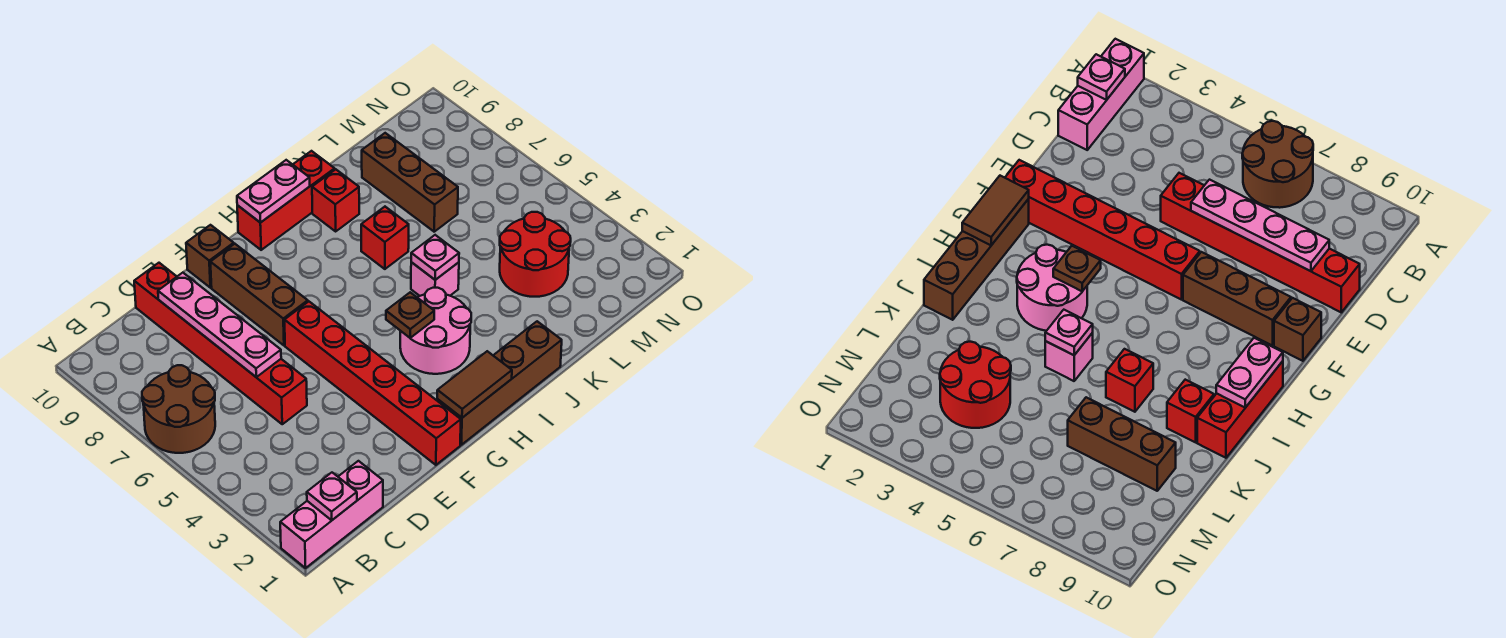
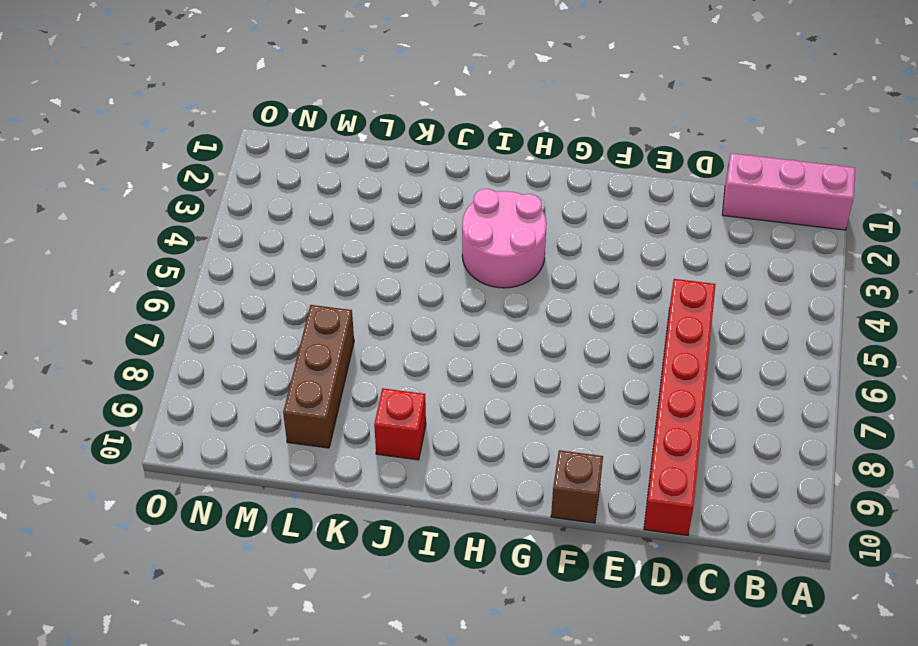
none -> brown 2x2 round brick [142,365,215,453]
none -> red 1x6 brick [285,302,461,465]
none -> brown 1x3 brick [210,244,308,345]

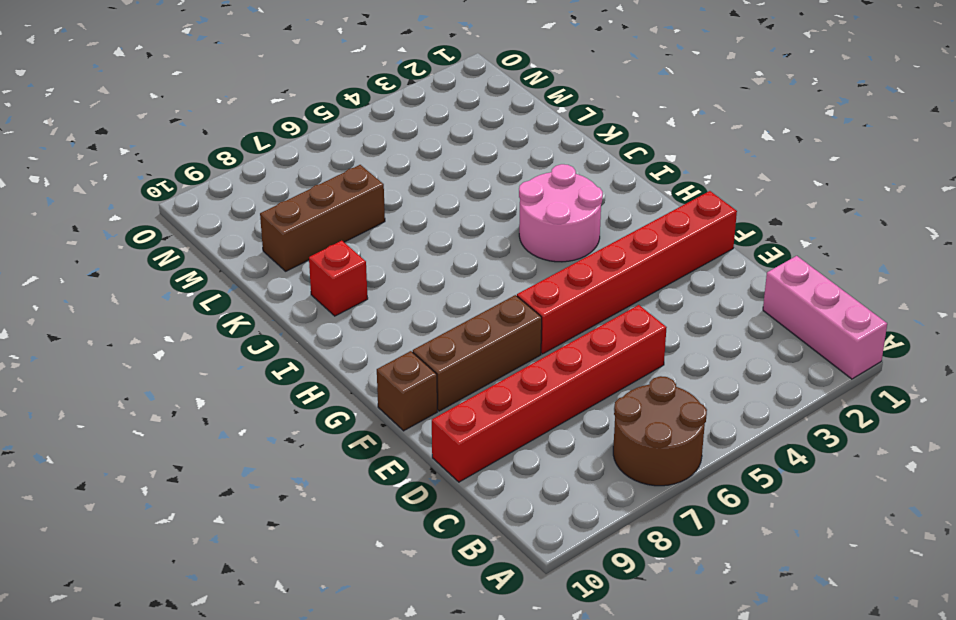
none -> brown 1x4 brick [437,321,562,445]
none -> red 1x3 brick [237,151,335,250]
none -> pink 1x1 brick [411,262,459,296]

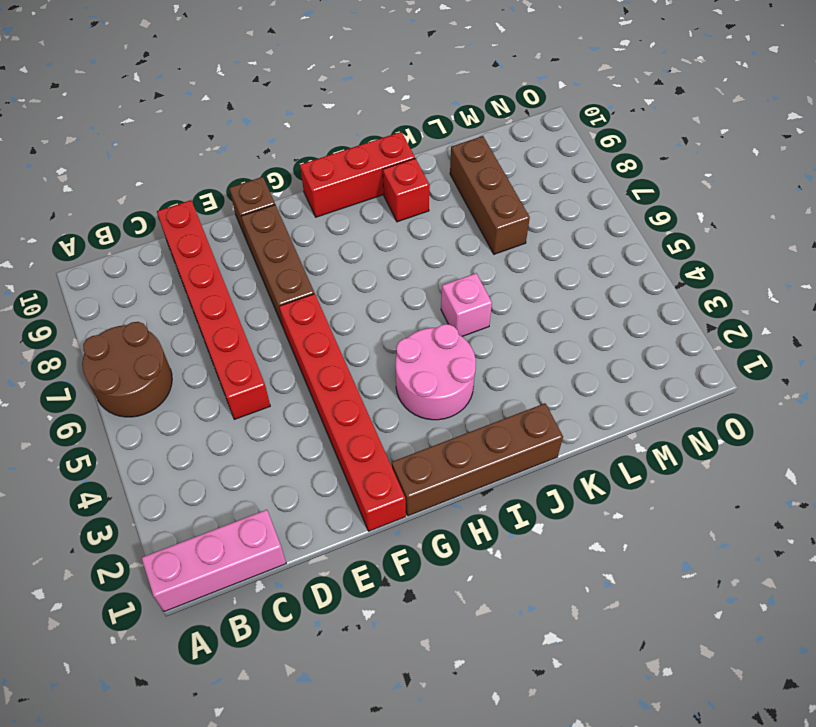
none -> red 1x1 brick [361,207,409,269]
none -> red 2x2 round brick [500,212,571,297]
none -> pink 1x1 plate [307,473,357,520]

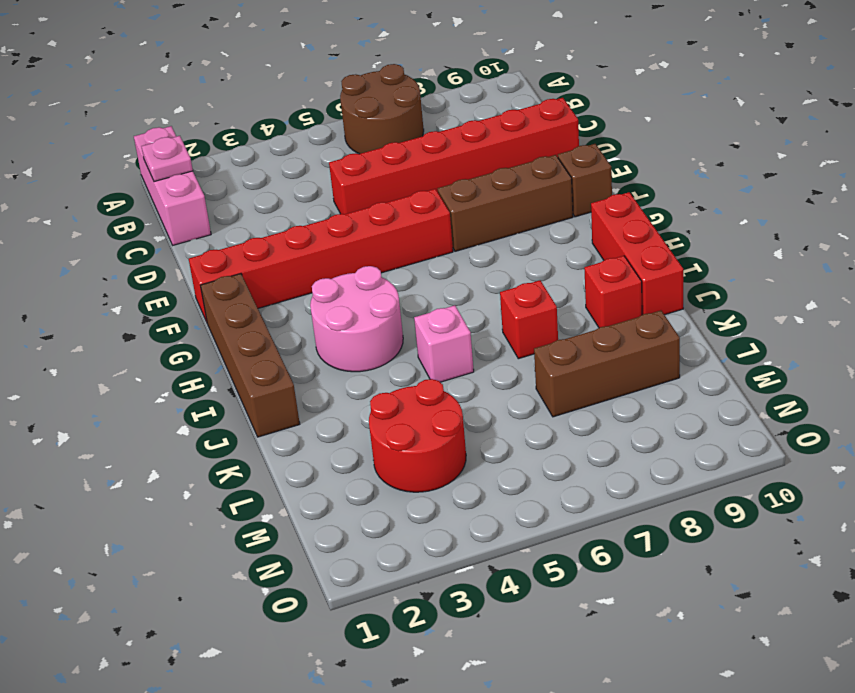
none -> pink 1x4 plate [158,273,281,377]
none -> brown 1x2 tile [437,351,512,418]
none -> brown 1x1 plate [386,292,434,338]

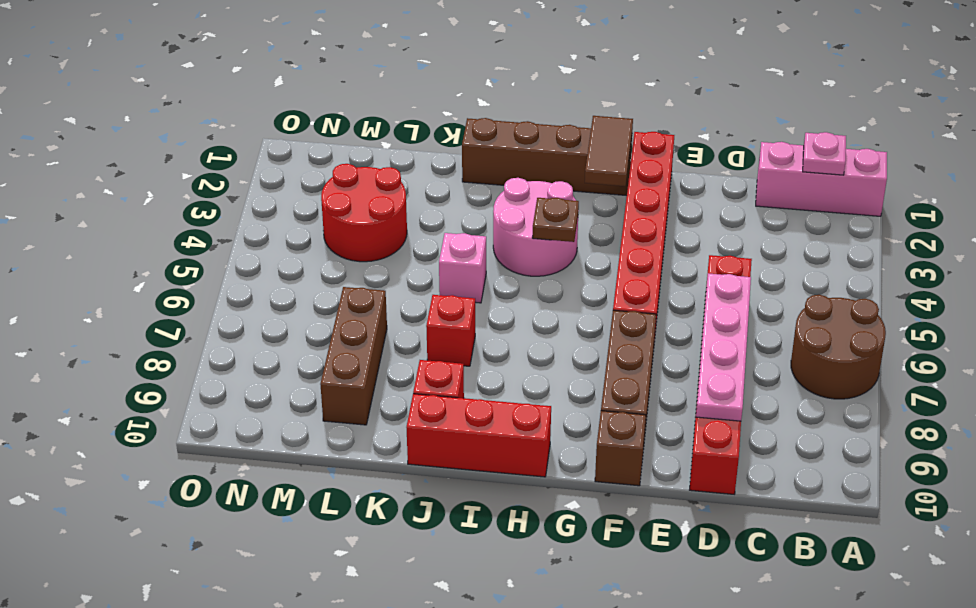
brown 1x2 tile [585,116,633,186] -> brown 1x2 tile turned to [437,351,512,418]
none -> pink 1x2 plate [237,160,310,223]
none -> pink 1x1 plate [411,235,459,280]

